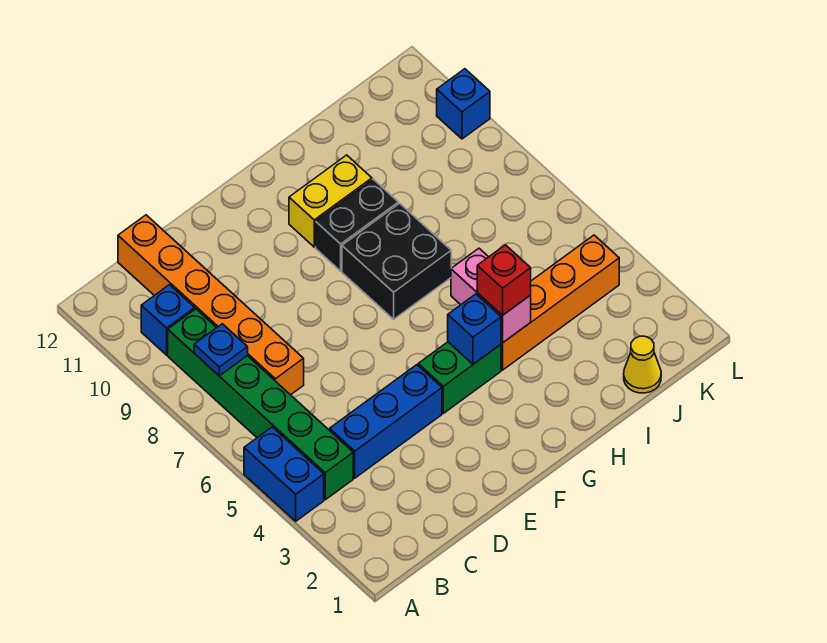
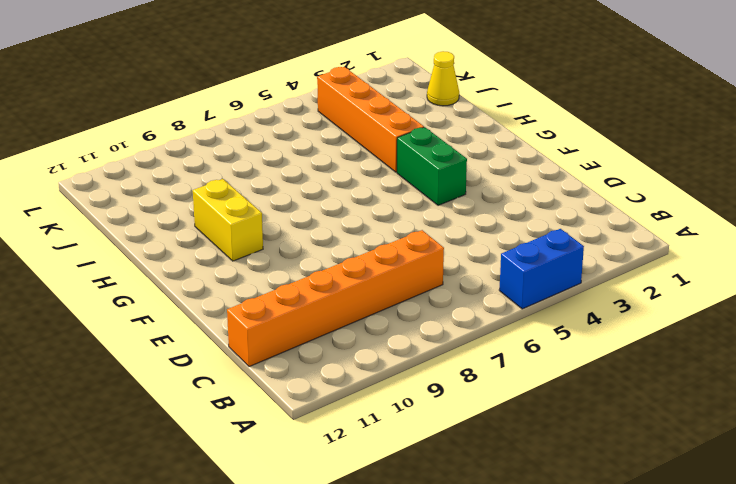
none -> green 1x6 brick [168,309,353,500]
none -> blue 1x1 brick [141,285,195,355]
none -> blue 1x3 brick [330,365,442,478]

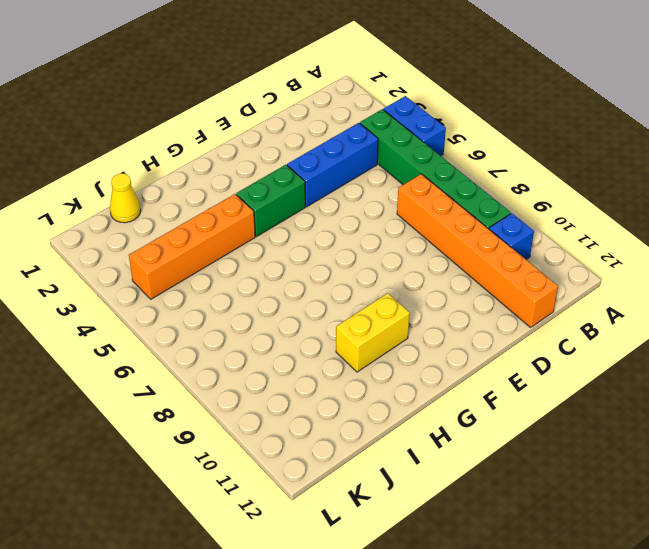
none -> black 2x2 brick [342,203,451,319]
none -> black 1x2 brick [316,179,398,271]
none -> blue 1x1 brick [437,69,490,139]

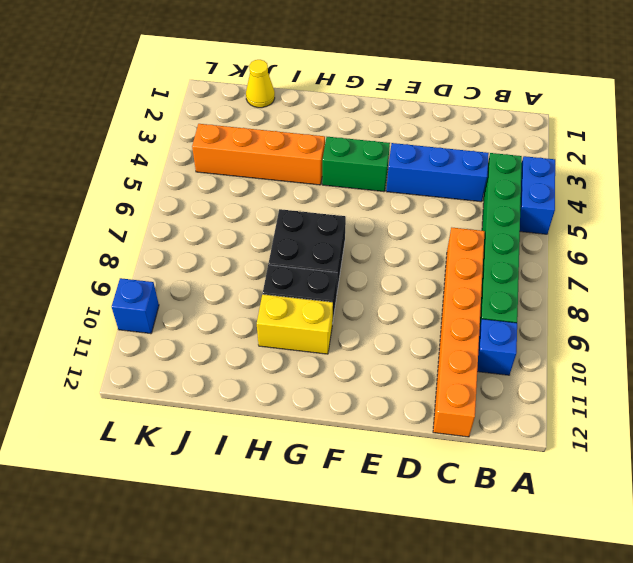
none -> blue 1x1 plate [194,324,248,376]
none -> blue 1x1 brick [448,294,501,364]
none -> pink 1x2 brick [451,248,531,343]

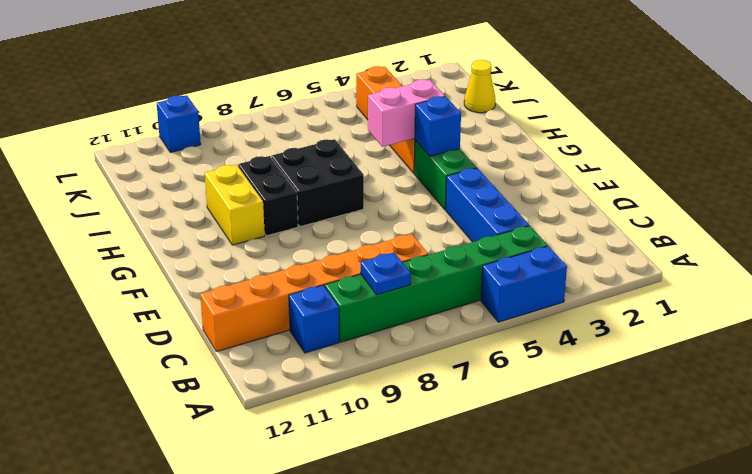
none -> red 1x1 brick [477,245,531,315]

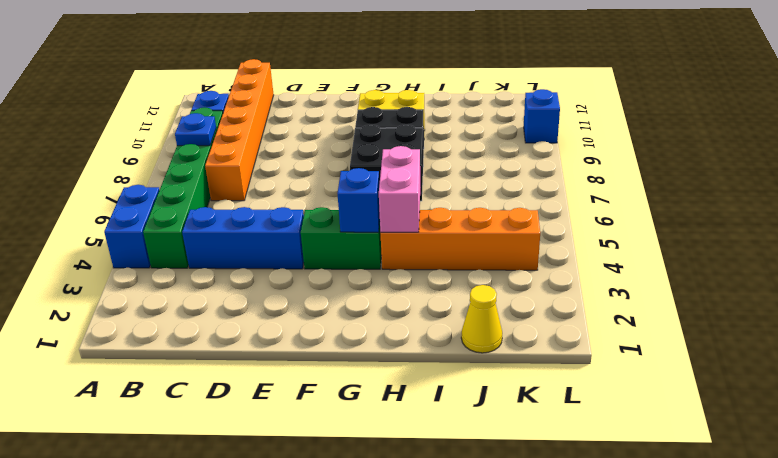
none -> red 1x1 brick [477,245,531,315]

